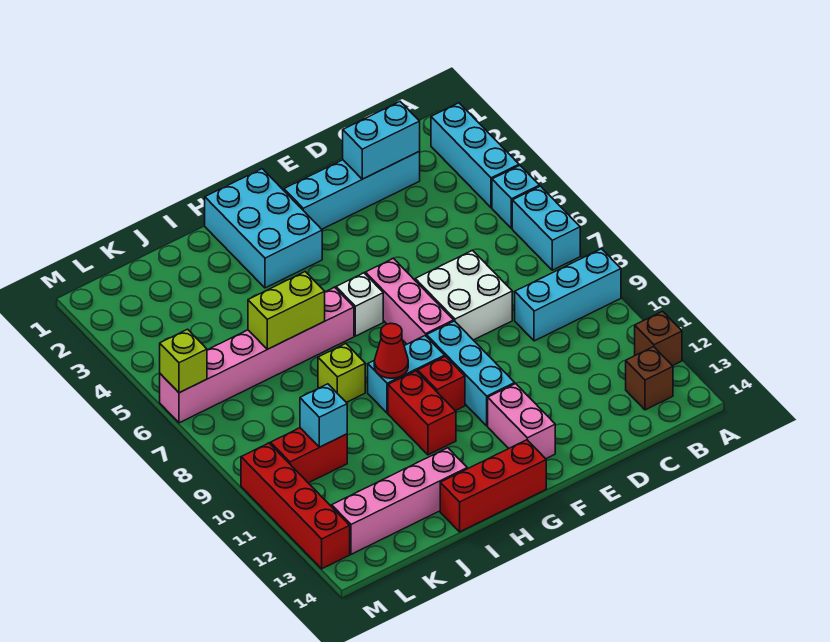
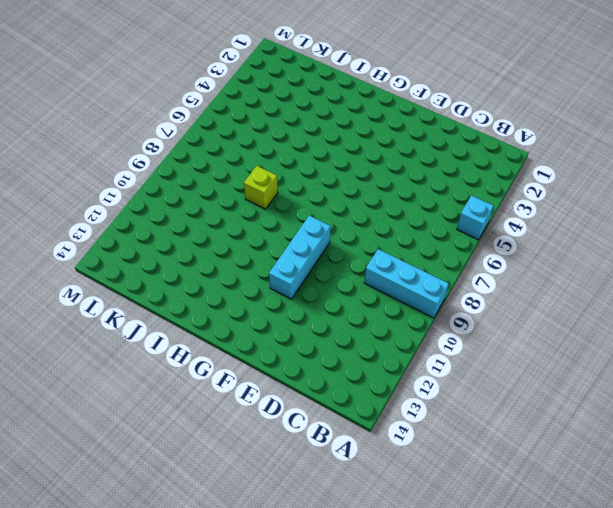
none -> cyan 1x3 brick [431,103,519,208]
none -> cyan 1x2 brick [512,186,580,270]
none -> brown 1x1 brick [635,311,682,366]

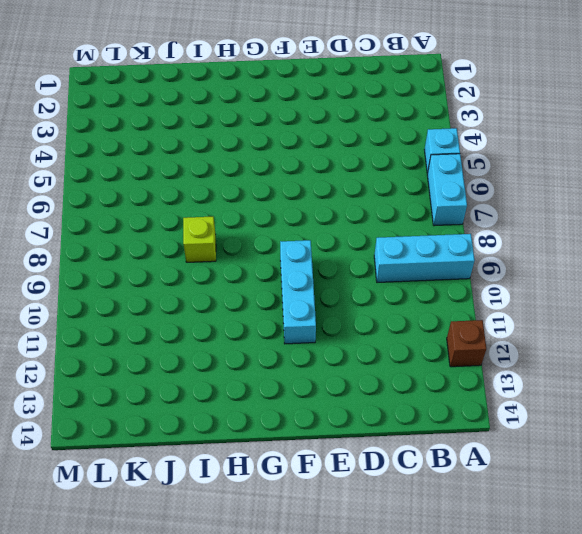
none -> cyan 1x3 brick [431,103,519,208]
none -> brown 1x1 brick [626,347,673,410]
none -> cyan 1x4 brick [284,152,420,229]

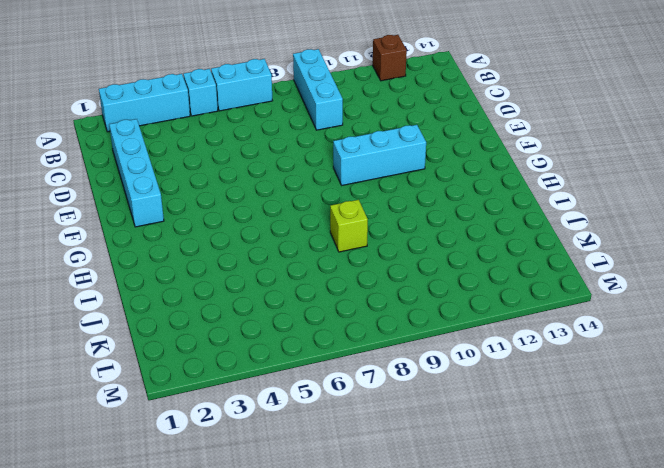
none -> brown 1x1 brick [626,347,673,410]
none -> white 2x2 brick [415,250,512,340]
none -> pink 1x3 brick [365,258,454,344]

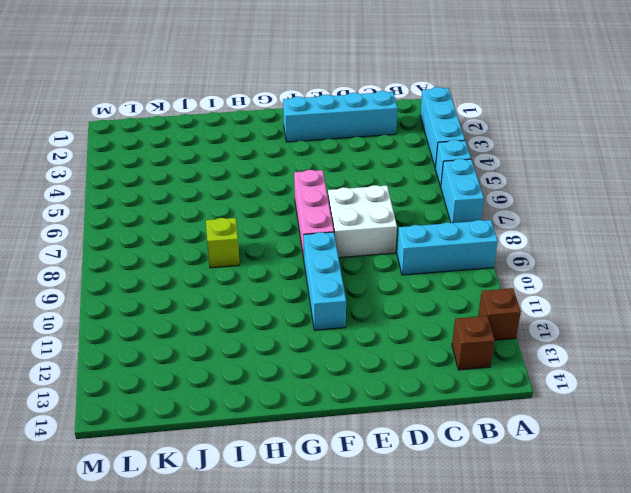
none -> pink 1x2 brick [488,384,555,459]
none -> cyan 2x3 brick [205,169,322,288]
none -> white 1x1 brick [336,273,383,336]

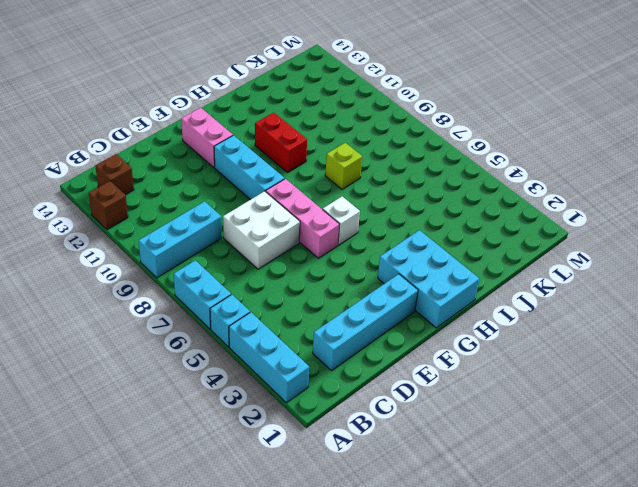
none -> cyan 1x2 brick [368,336,445,413]
none -> red 1x1 brick [418,356,465,411]
none -> red 1x3 brick [440,440,546,532]

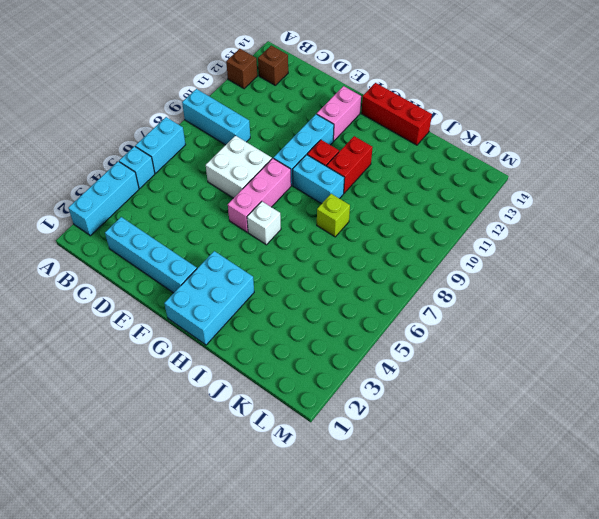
none -> pink 1x6 brick [160,287,354,423]
none -> pink 1x4 brick [332,448,467,554]
none -> red 1x2 brick [271,428,347,483]

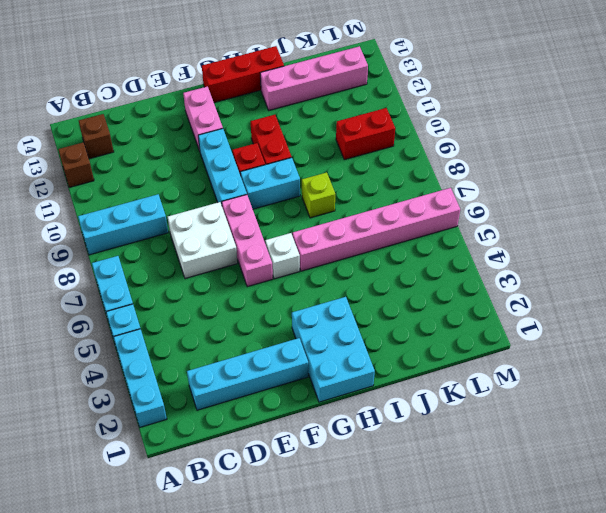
none -> red 1x4 brick [241,443,350,569]
none -> cyan 1x2 brick [343,102,420,179]
none -> red 1x1 cone [374,323,408,378]

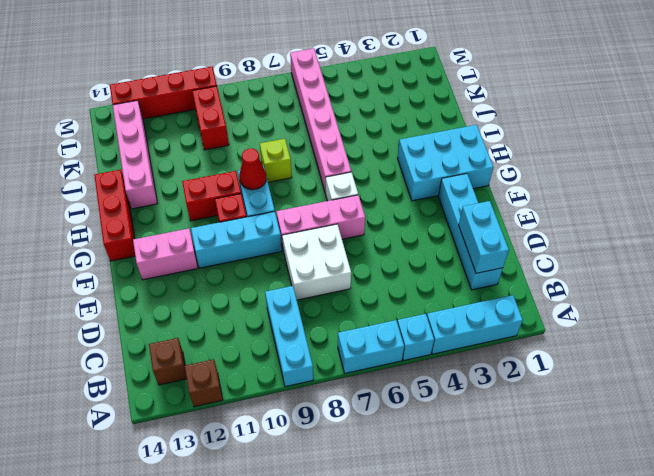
none -> lime 1x2 brick [248,272,325,349]
none -> cyan 1x1 brick [300,384,347,447]
none -> lime 1x1 brick [160,329,207,393]

